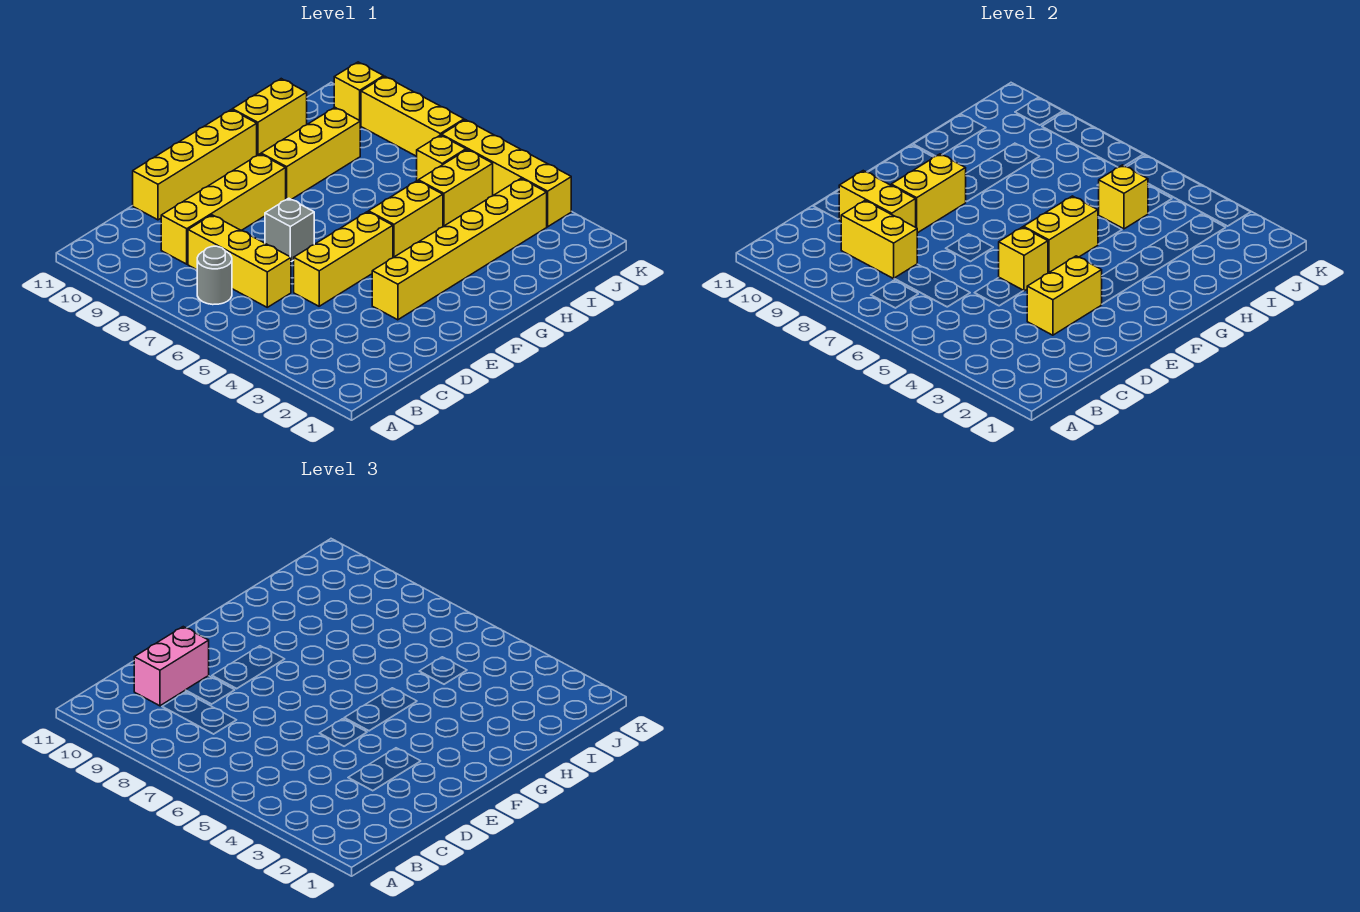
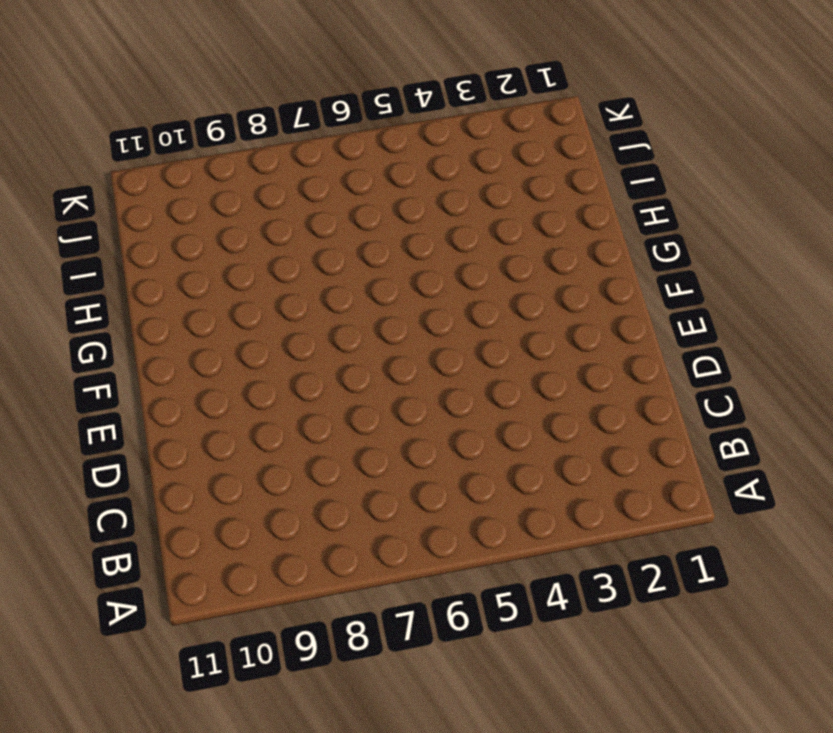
none -> grey 1x1 round brick [197,246,232,305]
none -> yellow 1x3 brick [188,215,291,307]
none -> yellow 1x4 brick [161,154,286,264]

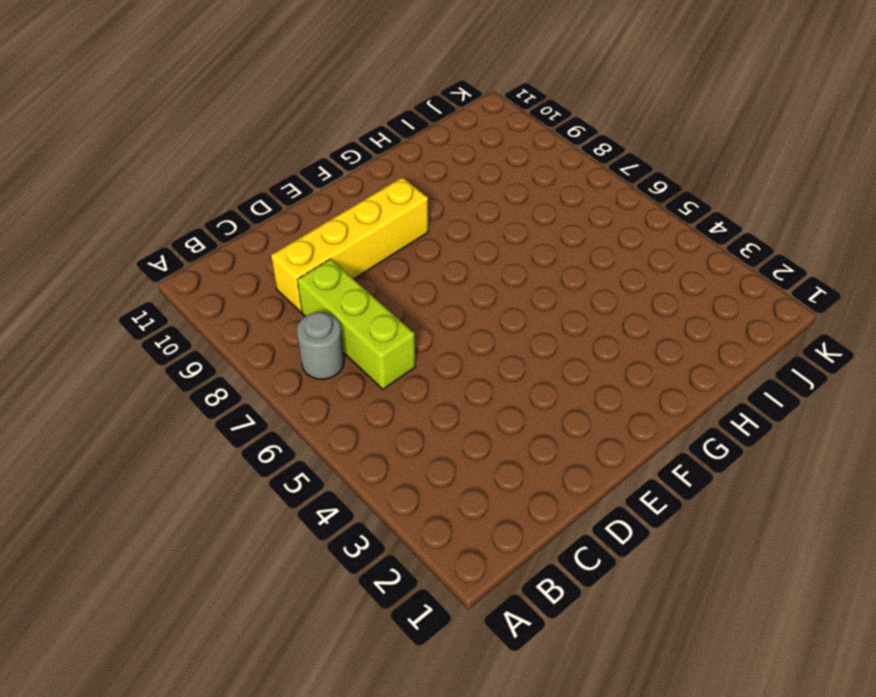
lime 1x3 brick [297,259,415,389] -> yellow 1x3 brick [188,215,291,307]
none -> yellow 1x3 brick [294,212,393,306]
none -> yellow 1x4 brick [133,110,257,220]
none -> yellow 1x6 brick [372,179,547,320]

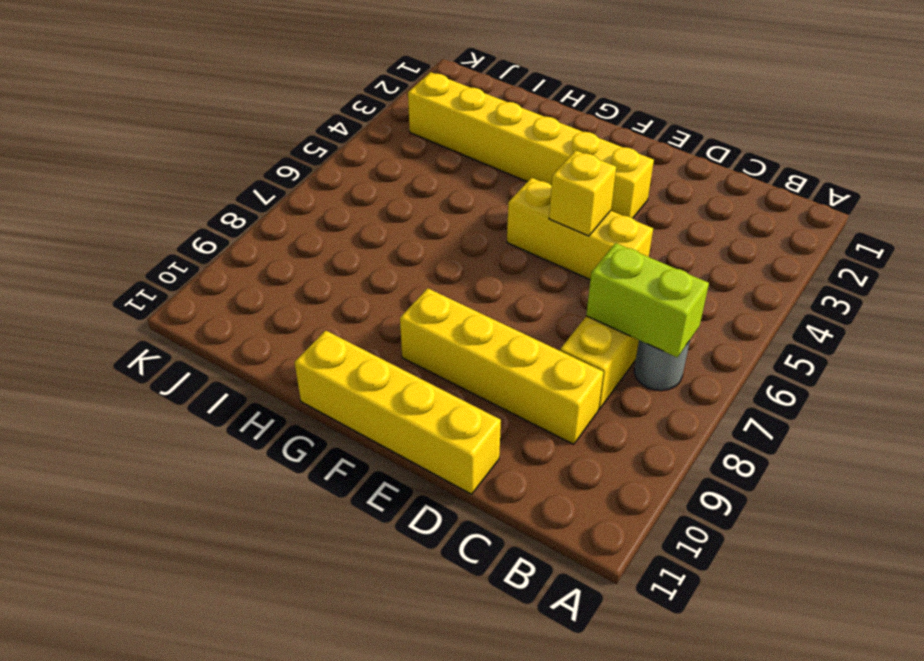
lime 1x2 brick [586,243,709,358] -> none
none -> grey 1x1 brick [265,198,314,262]
none -> yellow 1x2 brick [369,181,443,258]
none -> yellow 1x3 brick [261,107,360,200]

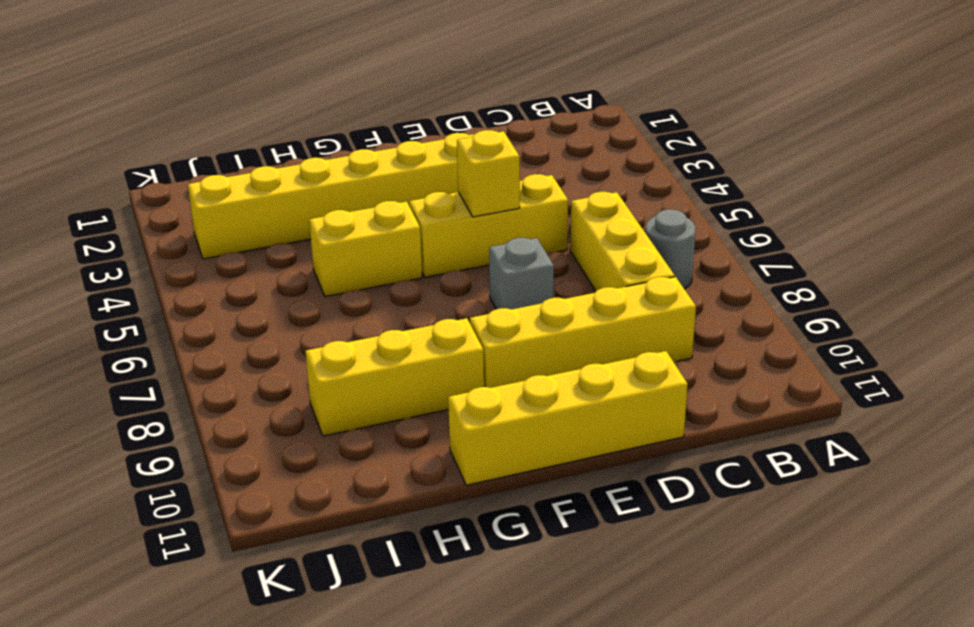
none -> yellow 1x2 brick [232,79,307,155]
none -> yellow 1x2 brick [419,150,493,227]
none -> yellow 1x1 brick [417,135,466,181]

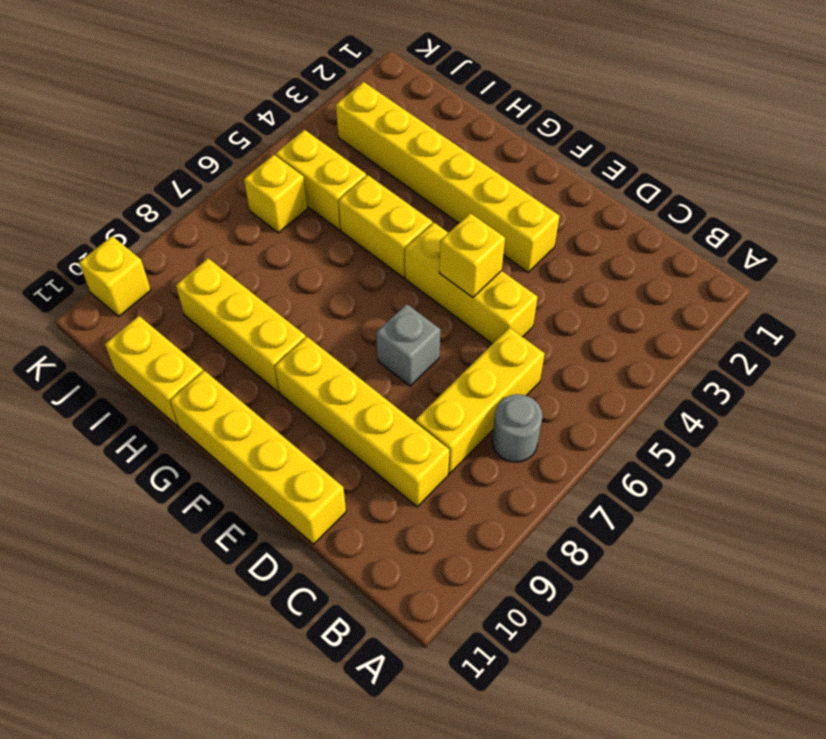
none -> yellow 1x4 brick [442,120,571,227]
none -> yellow 1x3 brick [361,77,464,156]
none -> yellow 1x2 brick [841,201,917,279]

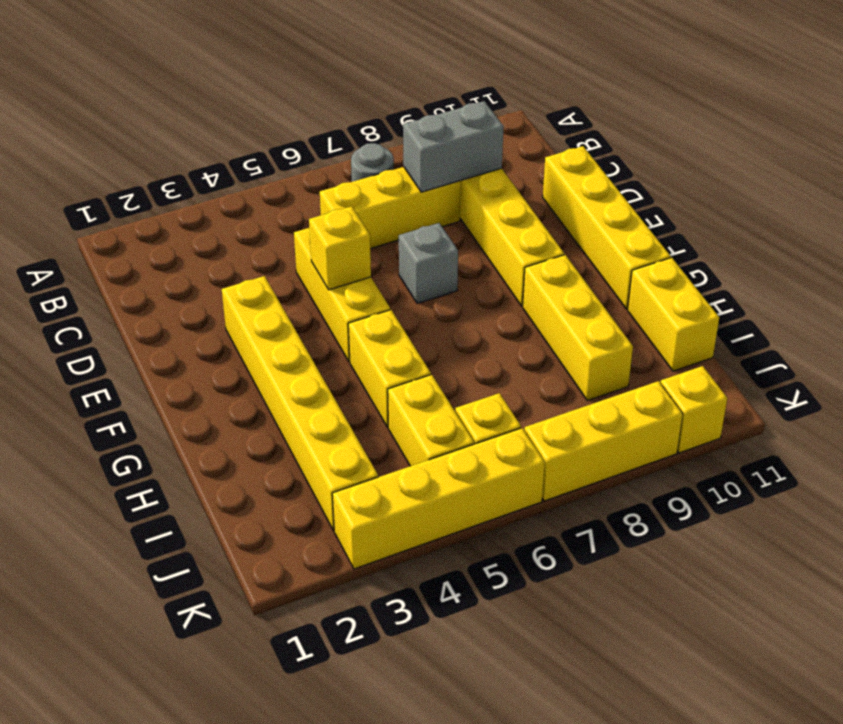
grey 1x2 brick [403,101,504,192] -> yellow 1x2 brick [841,201,917,279]
none -> yellow 1x2 brick [1027,256,1102,335]
none -> yellow 1x2 brick [839,171,916,227]
none -> yellow 1x2 brick [891,154,966,233]

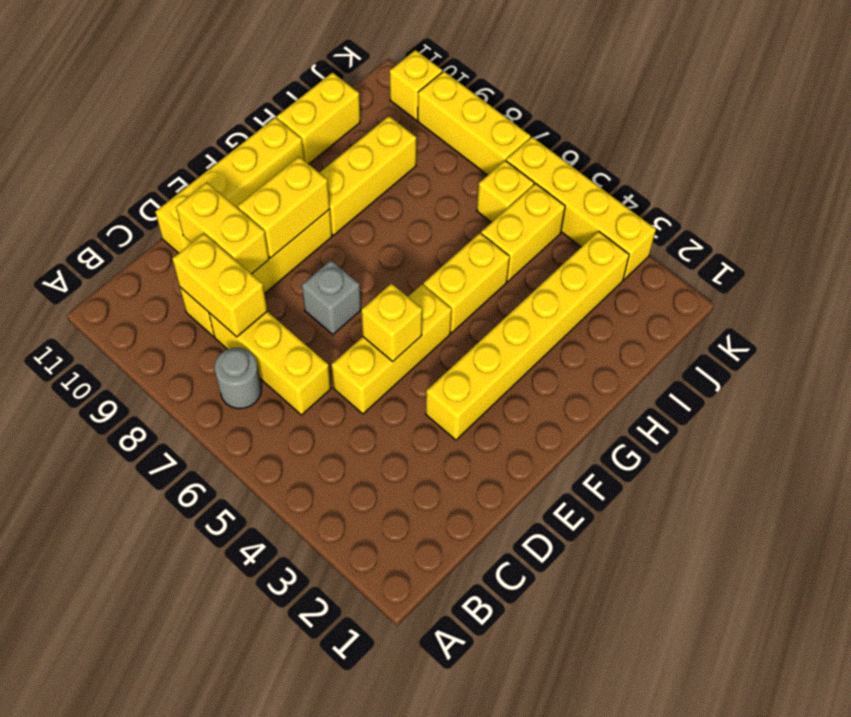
none -> yellow 1x2 brick [1027,256,1102,335]
none -> yellow 1x2 brick [1024,196,1098,273]
none -> yellow 1x1 brick [1099,165,1148,229]

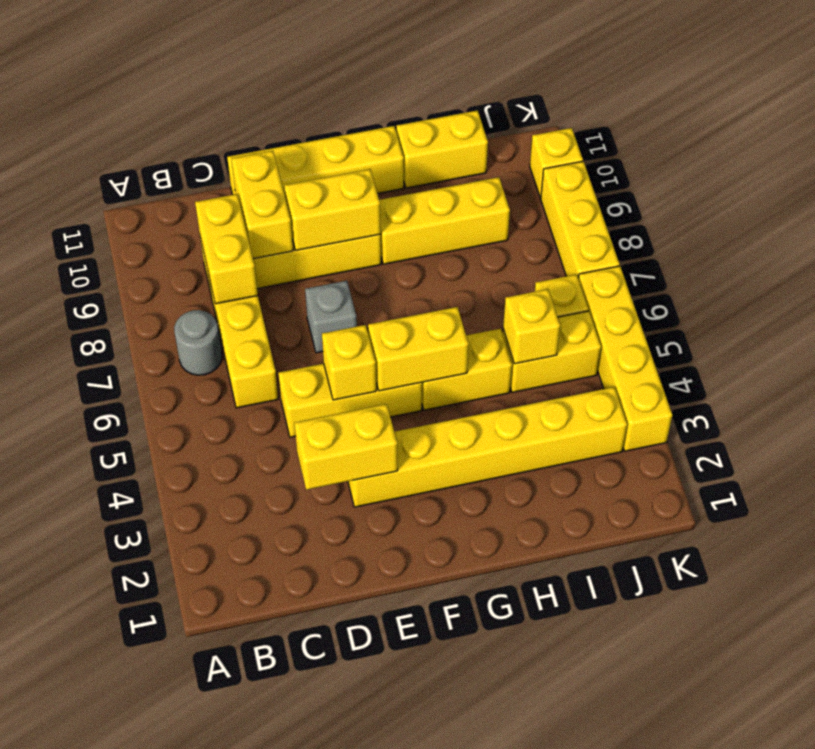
none -> pink 1x2 brick [134,627,209,706]

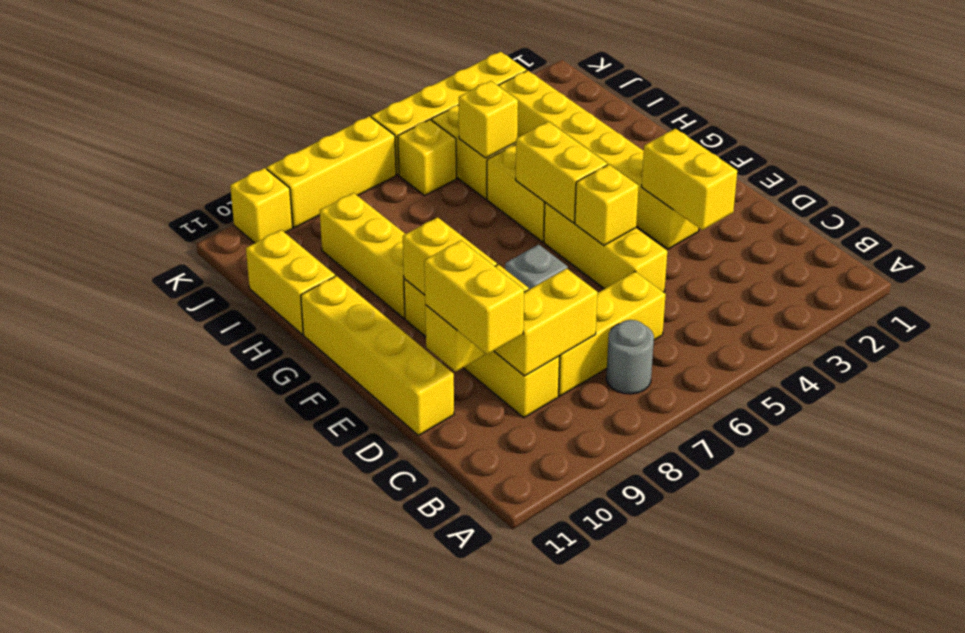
yellow 1x2 brick [424,241,524,354] -> pink 1x2 brick [134,627,209,706]

